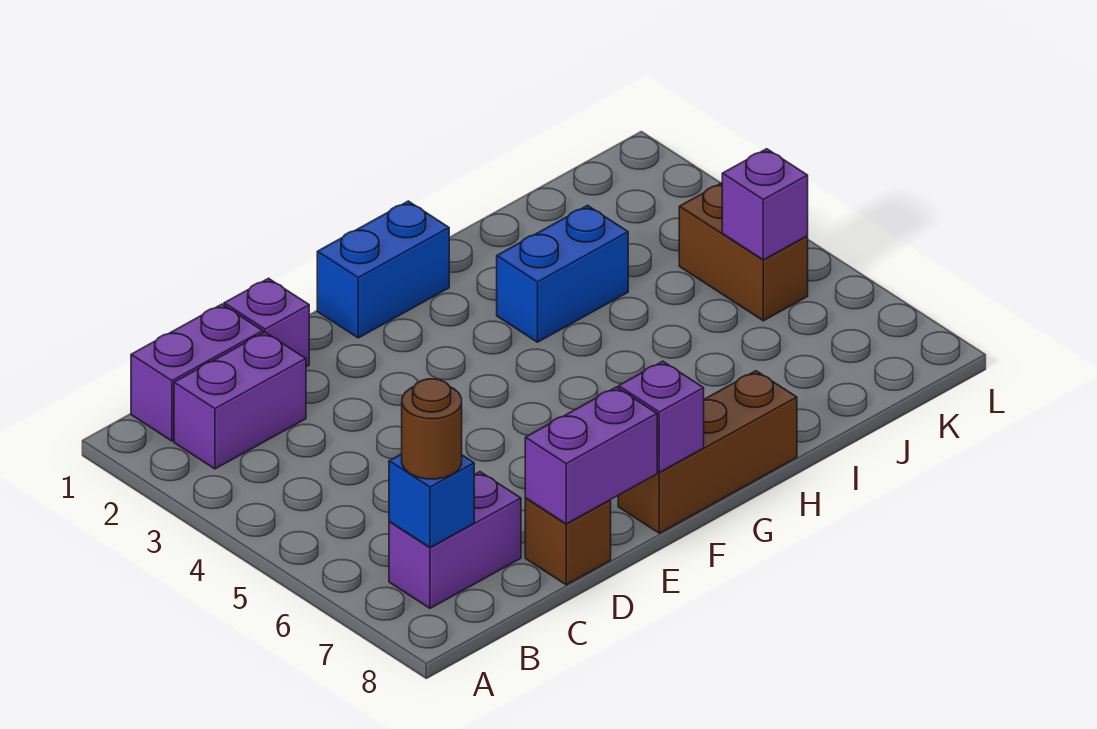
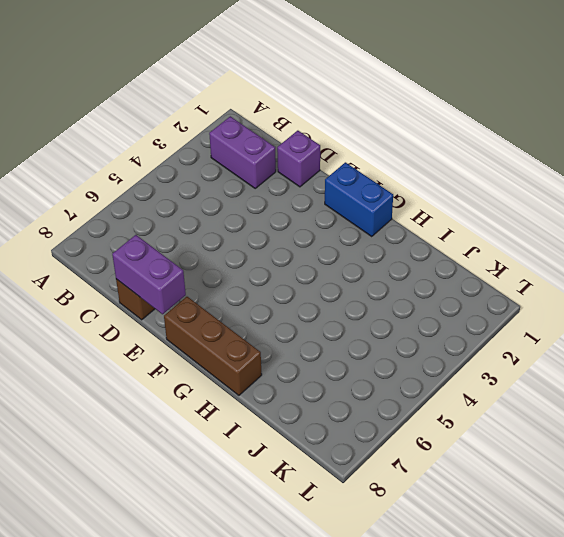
none -> purple 1x2 brick [131,304,263,441]
none -> purple 1x2 brick [389,472,521,608]
none -> blue 1x2 brick [497,205,628,342]

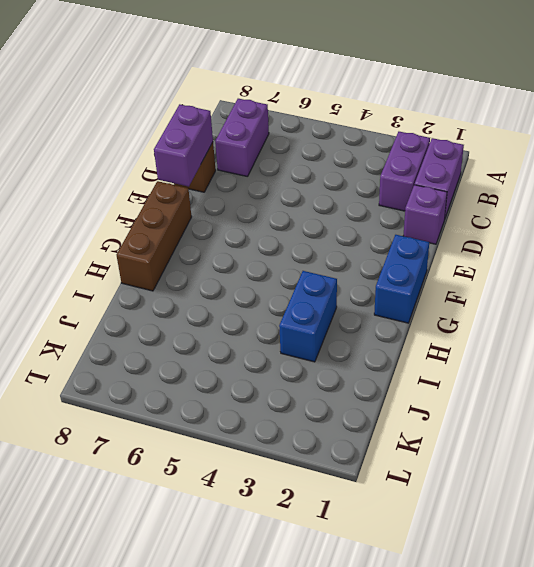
none -> brown 1x2 brick [679,183,808,321]
none -> blue 1x1 brick [389,454,474,547]
none -> purple 1x1 brick [618,361,704,472]

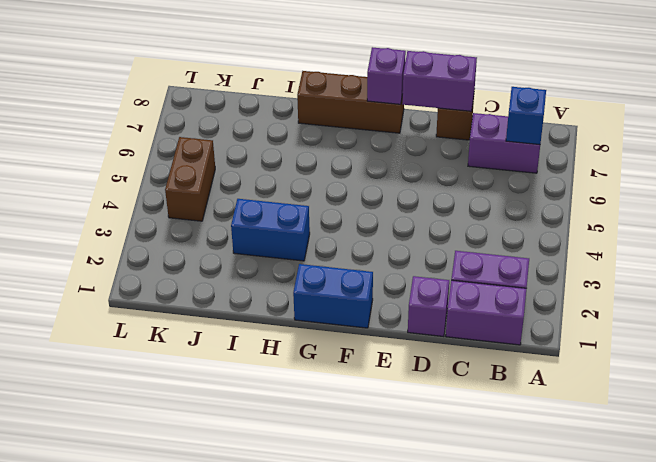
none -> purple 1x1 brick [722,149,808,260]
none -> brown 1x1 round brick [402,379,462,479]

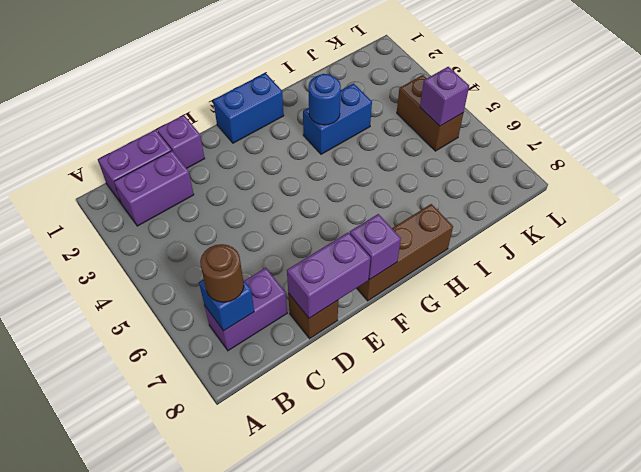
blue 1x1 round brick [309,74,341,125] -> none

